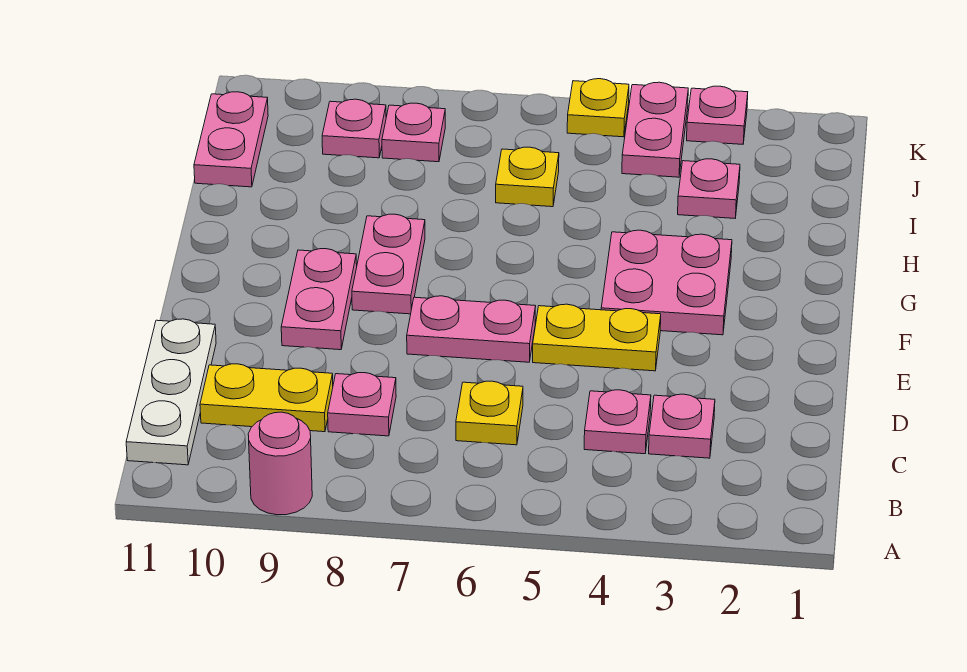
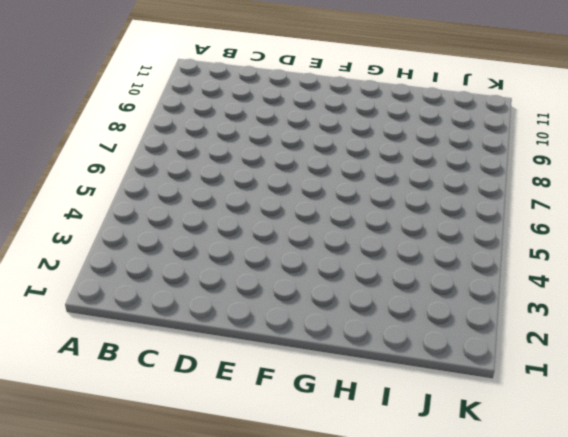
none -> pink 1x1 round brick [248,412,312,515]
none -> white 1x3 plate [126,319,216,465]
none -> pink 1x1 plate [649,394,715,458]

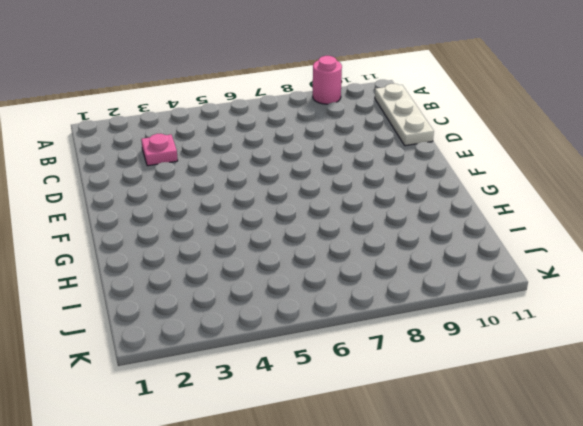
none -> pink 1x1 plate [584,390,651,454]
none -> yellow 1x1 plate [456,381,523,445]
none -> pink 1x1 plate [328,373,396,436]

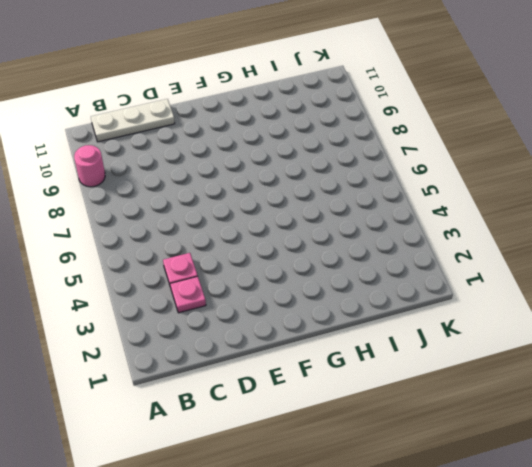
none -> yellow 1x1 plate [456,381,523,445]
none -> pink 1x1 plate [328,373,396,436]
none -> yellow 1x2 plate [200,364,333,432]

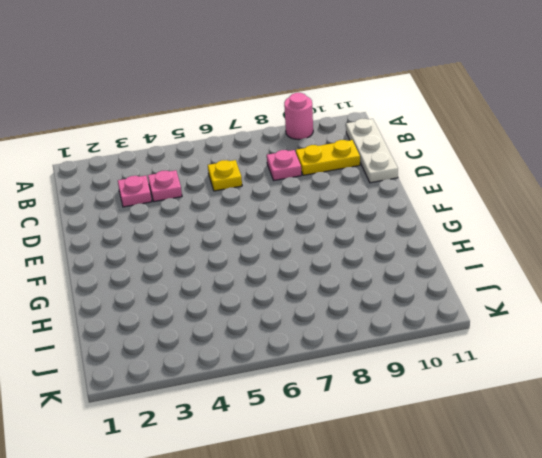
none -> yellow 1x2 plate [533,304,661,371]
none -> pink 1x2 plate [407,296,536,362]
none -> pink 1x2 plate [281,249,357,350]

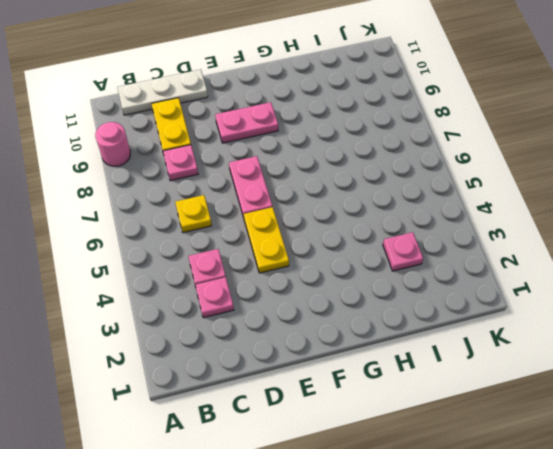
none -> pink 2x2 plate [601,230,732,335]
none -> pink 1x2 plate [352,214,425,314]
none -> yellow 1x1 plate [496,147,559,207]

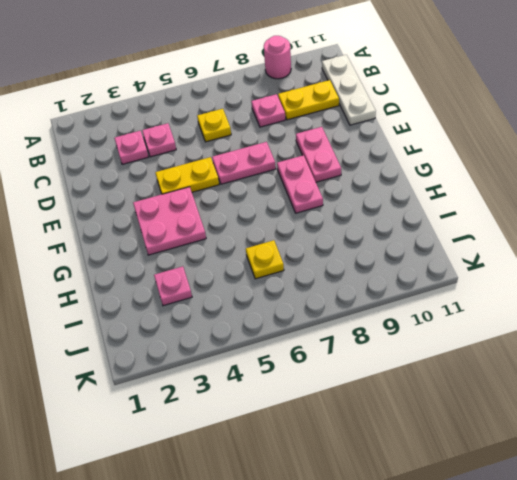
none -> pink 1x2 plate [194,92,268,187]
none -> pink 1x2 plate [622,82,688,177]
none -> pink 1x1 plate [382,103,445,162]

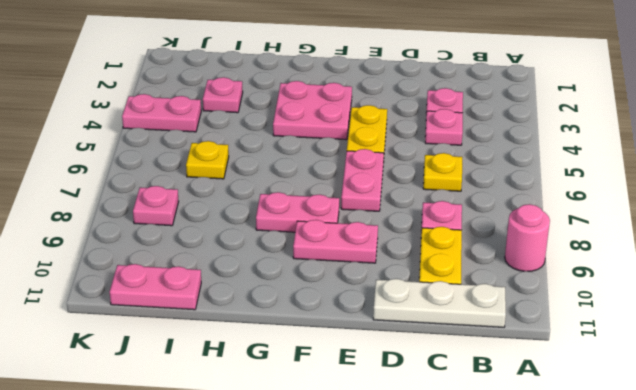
none -> pink 1x1 plate [322,99,386,158]
none -> pink 1x1 plate [687,86,748,144]
none -> yellow 1x1 plate [567,79,629,137]

